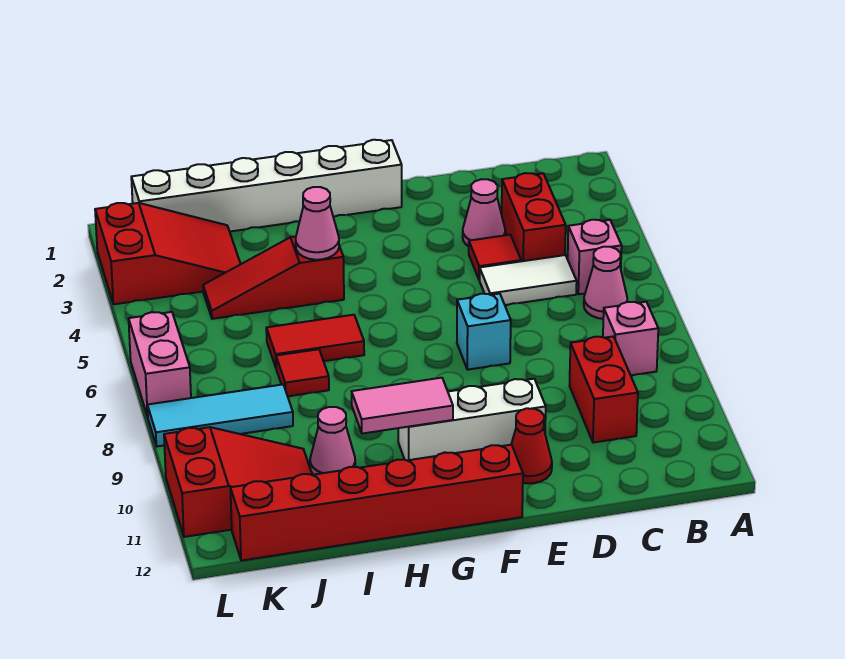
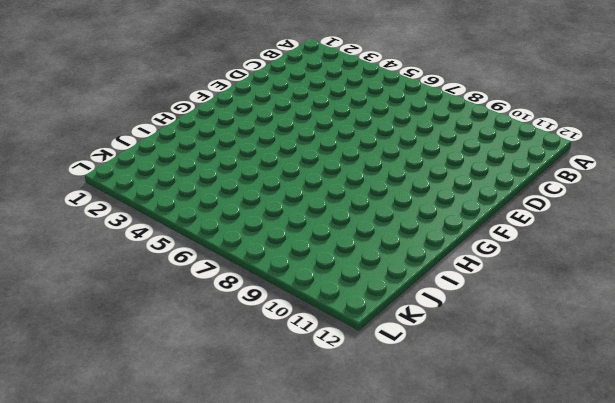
none -> pink 1x1 brick [568,220,622,294]
none -> pink 1x1 cone [584,247,627,319]
none -> pink 1x1 brick [603,302,658,375]

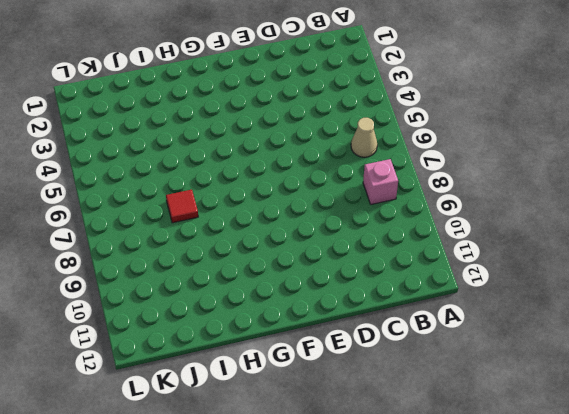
tan 1x1 cone [351,118,377,157] -> pink 1x1 cone [584,247,627,319]
none -> pink 1x1 brick [568,220,622,294]
none -> red 1x2 brick [502,173,566,261]
none -> white 1x2 tile [480,255,577,305]

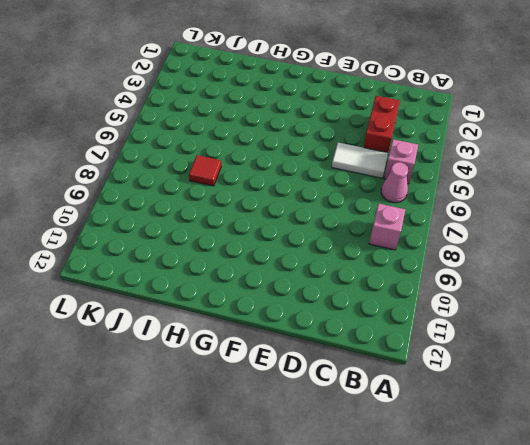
none -> red 1x2 brick [570,336,638,443]
none -> pink 1x1 cone [463,179,505,246]
none -> red 1x1 tile [469,235,521,280]

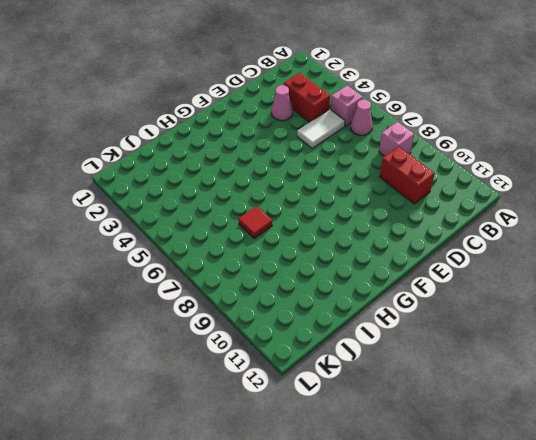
none -> red 1x1 tile [469,235,521,280]
none -> cyan 1x1 brick [457,294,511,370]
none -> white 1x3 brick [398,379,546,460]

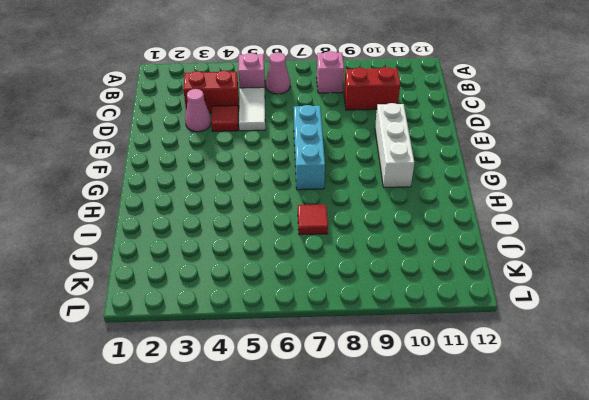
cyan 1x3 brick [294,105,325,190] -> cyan 1x1 brick [457,294,511,370]
none -> red 1x1 cone [511,408,552,483]
none -> white 1x6 brick [131,140,402,231]
none -> red 1x6 brick [230,445,523,561]

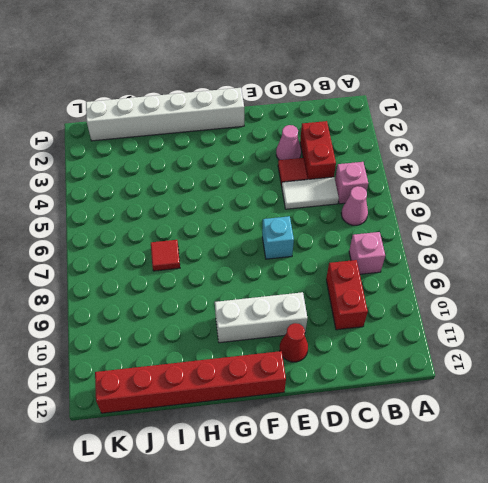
none -> red 1x3 slope [203,237,344,319]
none -> red 1x2 tile [266,315,364,367]
none -> pink 1x1 cone [310,407,355,475]

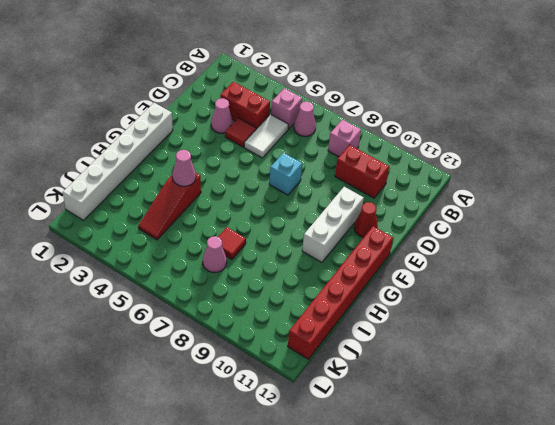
pink 1x1 cone [203,236,227,273] -> pink 1x1 cone moved to [310,407,355,475]
none -> red 1x2 tile [266,315,364,367]
none -> red 2x3 slope [95,203,241,304]
none -> cyan 1x3 tile [147,385,293,446]

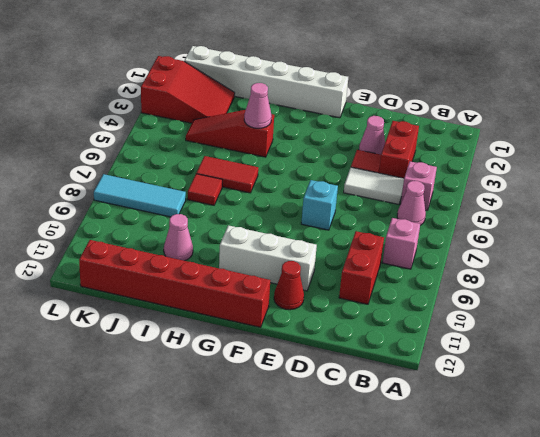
none -> red 2x3 slope [164,427,312,537]
none -> pink 1x2 brick [129,312,191,417]
none -> pink 1x2 tile [352,378,453,434]

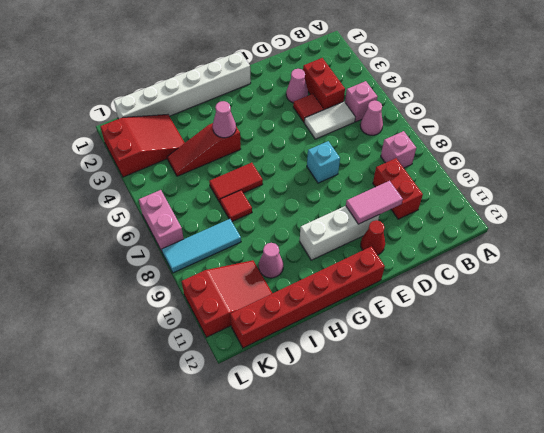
pink 1x2 tile [346,181,403,224] -> pink 1x2 tile moved to [352,378,453,434]

